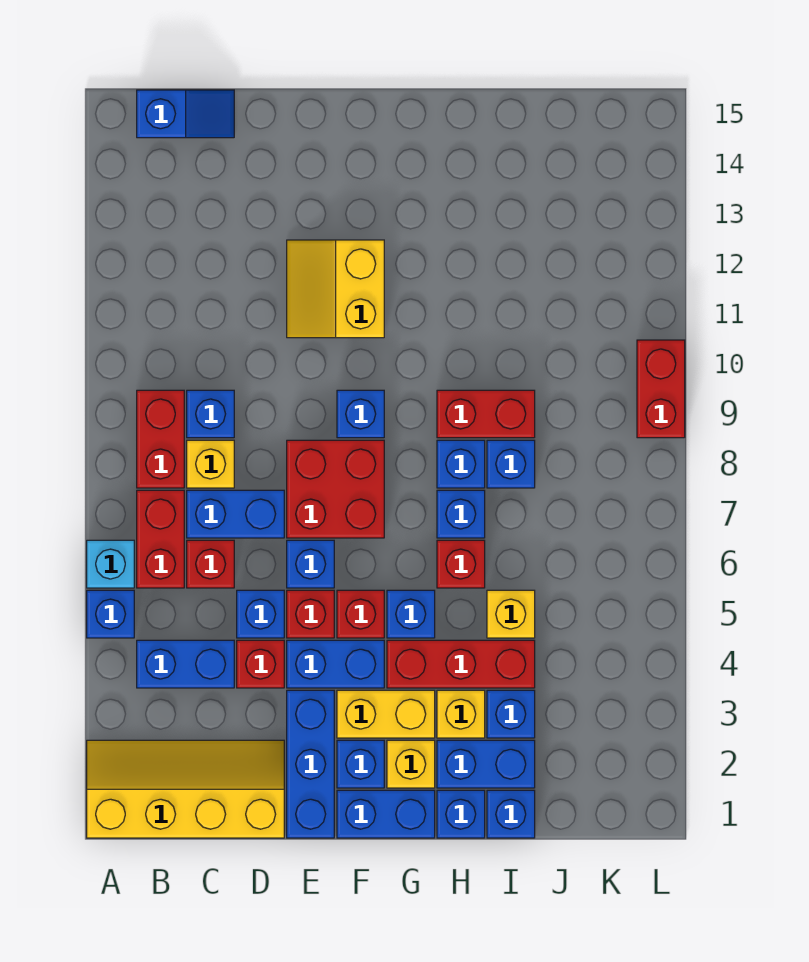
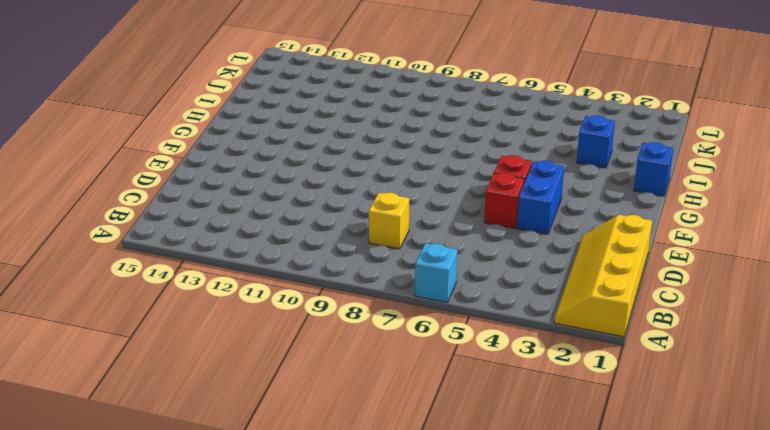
none -> blue 1x1 brick [87,590,134,638]
none -> blue 1x2 brick [137,640,234,688]
none -> red 1x2 brick [137,490,184,588]
none -> red 1x2 brick [137,390,184,488]

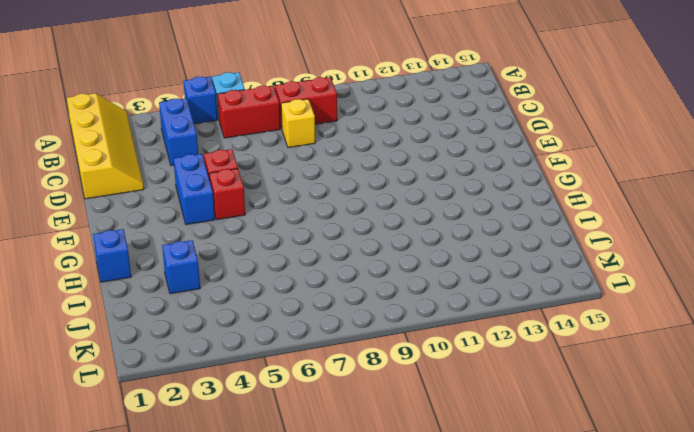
none -> blue 1x2 slope [137,90,234,138]
none -> red 1x1 brick [187,540,234,588]
none -> blue 1x2 brick [187,490,284,538]
none -> blue 1x1 brick [187,390,234,438]

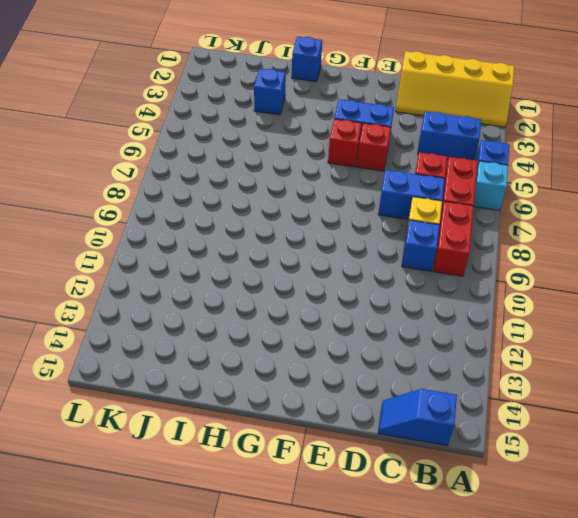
none -> red 1x1 brick [237,640,284,688]
none -> blue 1x1 brick [237,590,284,638]
none -> blue 1x3 brick [287,690,334,838]
none -> blue 1x1 brick [287,540,334,588]

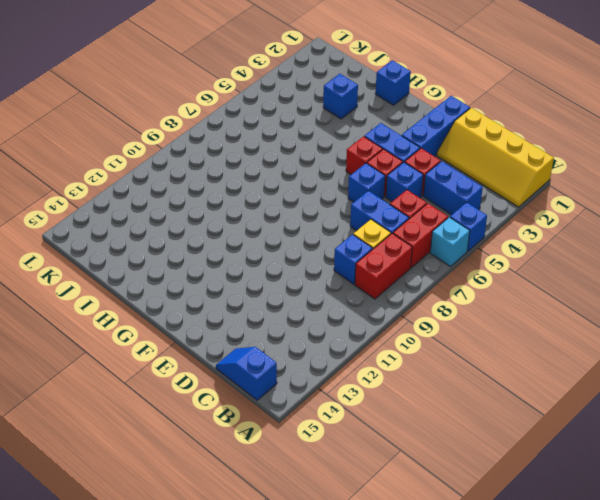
none -> red 2x2 brick [287,440,384,538]
none -> yellow 2x2 slope [287,240,384,338]
none -> blue 1x2 brick [337,790,435,838]
none -> blue 1x1 brick [337,740,384,788]

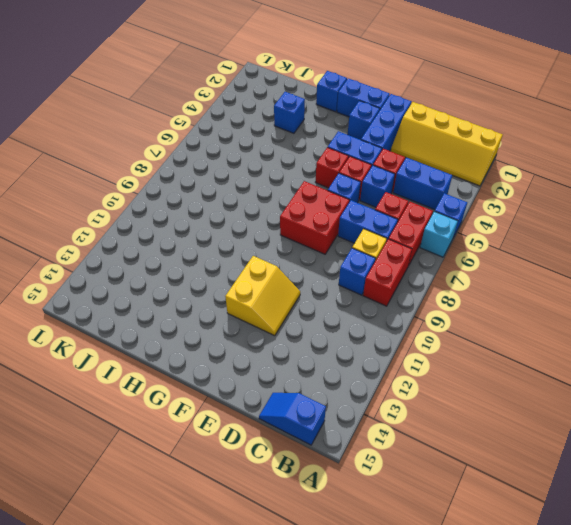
none -> yellow 1x2 brick [337,690,435,738]
none -> blue 1x1 brick [337,390,384,438]
none -> yellow 1x1 brick [387,740,435,788]
none -> red 1x3 brick [387,640,535,688]

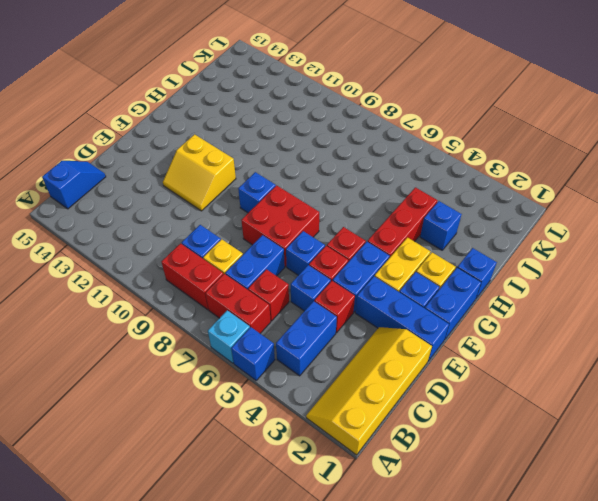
none -> blue 1x1 brick [387,590,435,638]
none -> blue 1x2 brick [437,740,535,788]
none -> yellow 1x1 brick [437,690,485,738]
none -> red 1x1 brick [437,540,485,588]

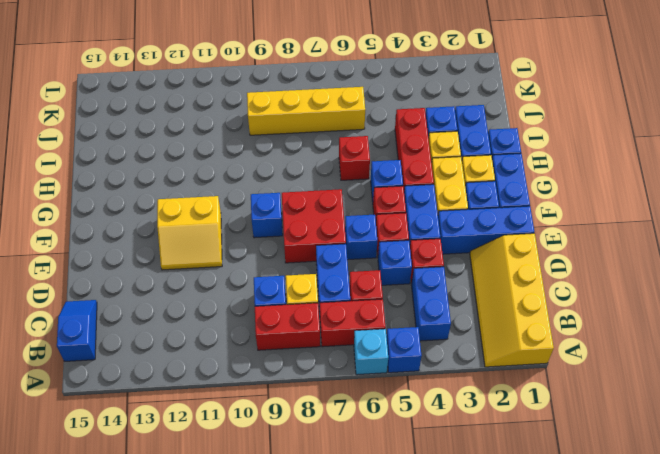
yellow 1x4 brick [247,87,365,135] -> none
none -> blue 1x1 brick [437,490,485,538]
none -> blue 1x1 brick [437,440,485,488]
none -> red 1x2 brick [437,390,535,438]
none -> blue 1x1 brick [487,790,535,838]

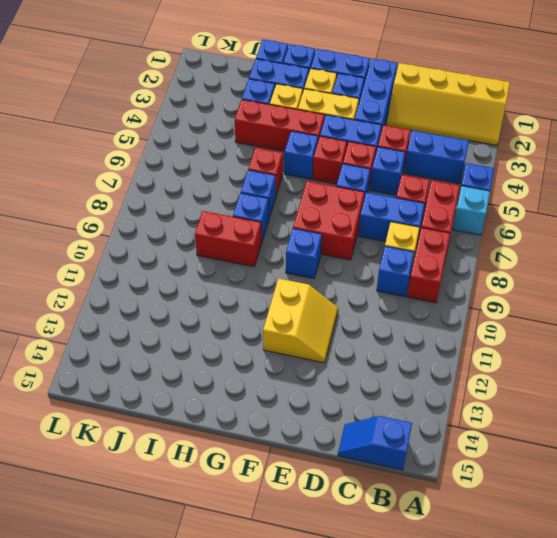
none -> yellow 1x1 brick [487,590,535,638]
none -> blue 1x1 brick [487,440,535,488]
none -> red 1x2 brick [637,340,685,438]

